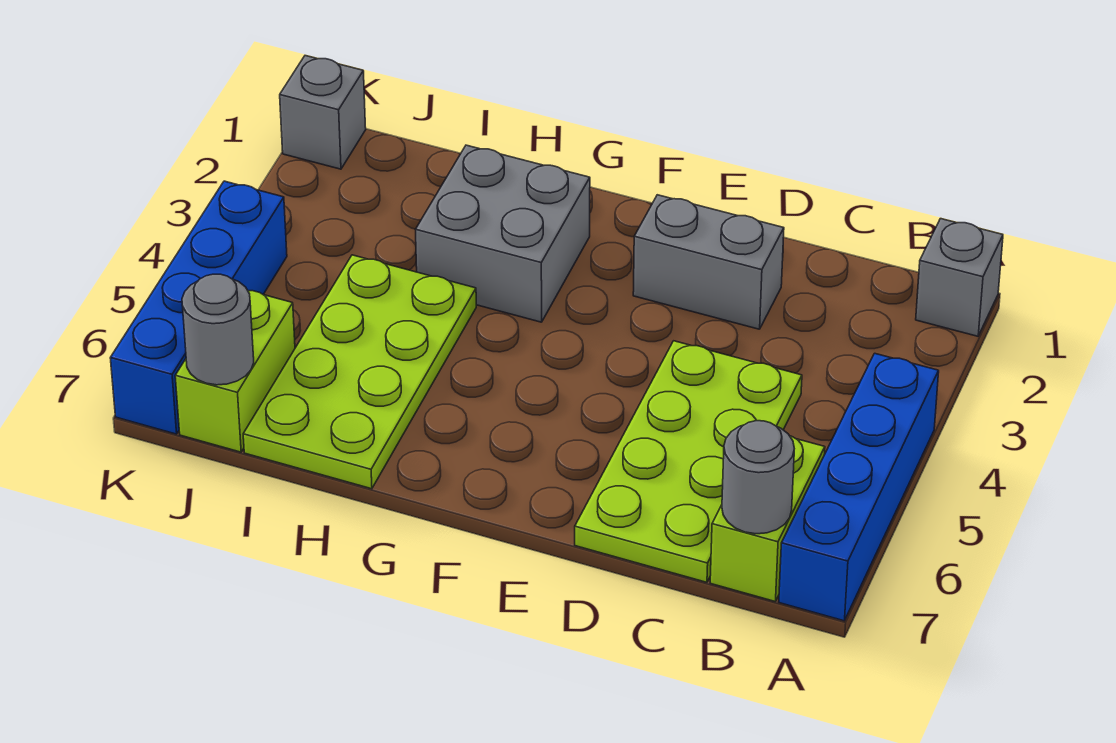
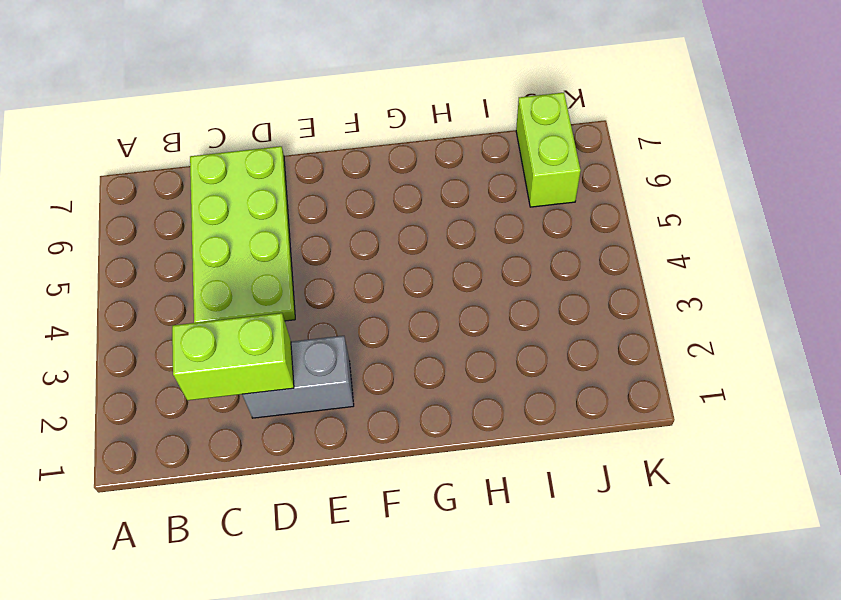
lime 1x2 brick [172,313,294,400] -> lime 1x2 brick turned to [710,436,825,601]
none -> grey 1x1 brick [916,219,1003,336]
none -> blue 1x4 brick [779,353,939,621]
none -> grey 2x2 brick [416,145,590,322]

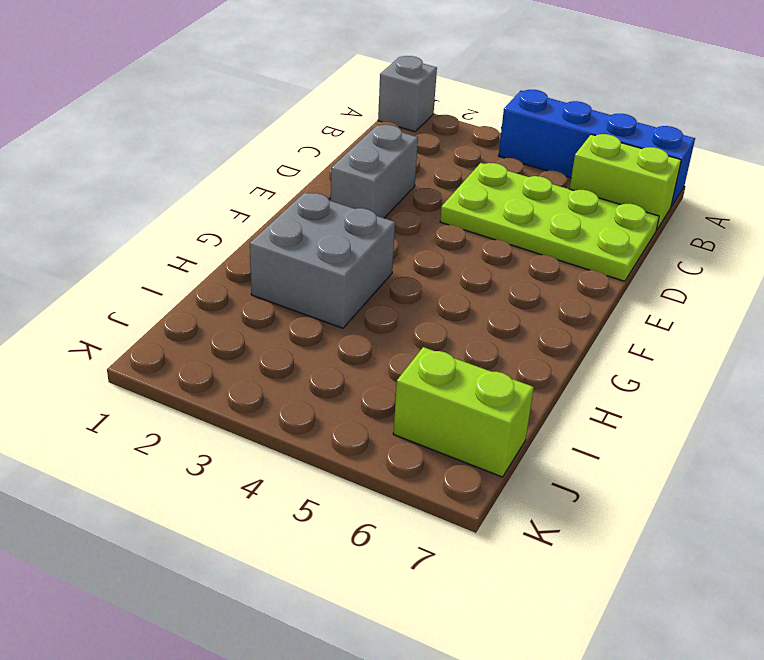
none -> lime 2x4 plate [243,255,476,489]
none -> grey 1x1 brick [280,56,366,169]
none -> blue 1x4 brick [110,181,287,434]

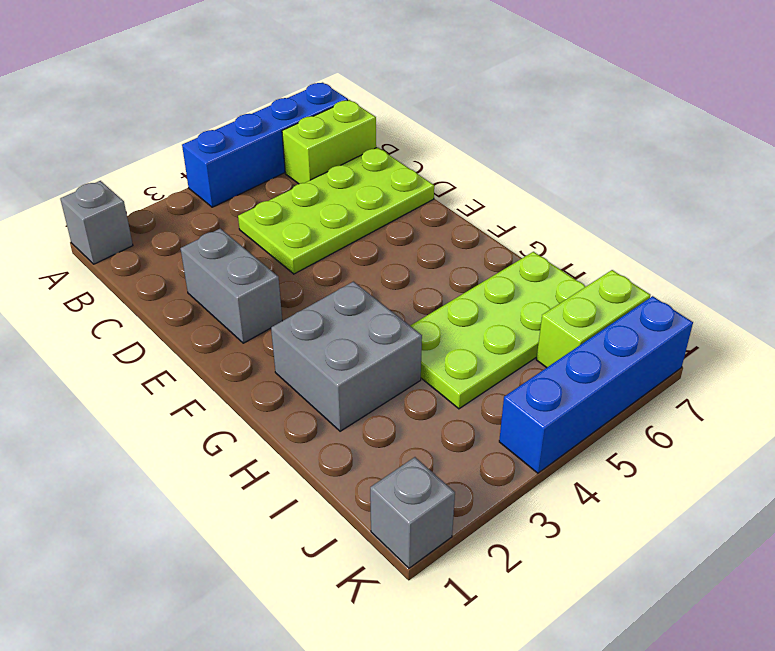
none -> grey 1x1 round brick [722,421,794,534]
none -> grey 1x1 round brick [182,274,254,385]

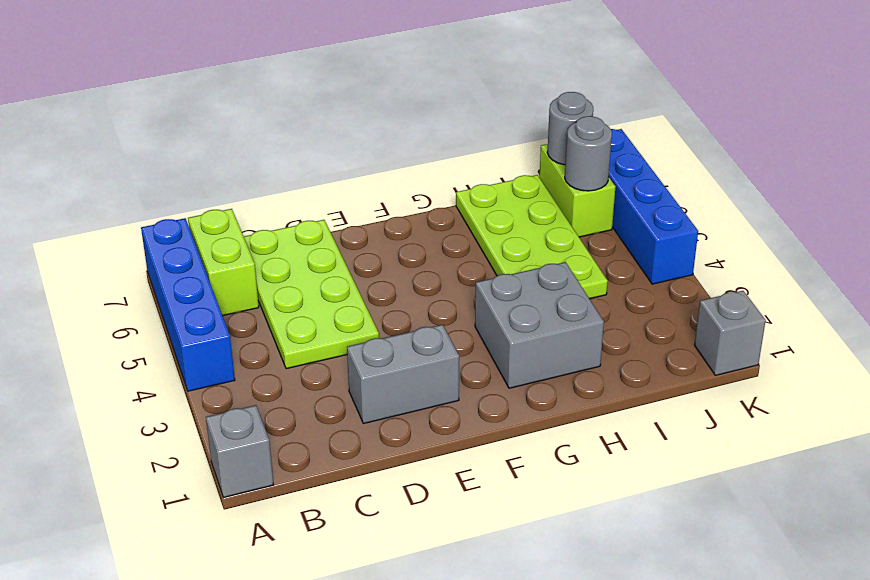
grey 1x1 round brick [565,116,612,191] -> grey 1x1 round brick moved to [722,421,794,534]

